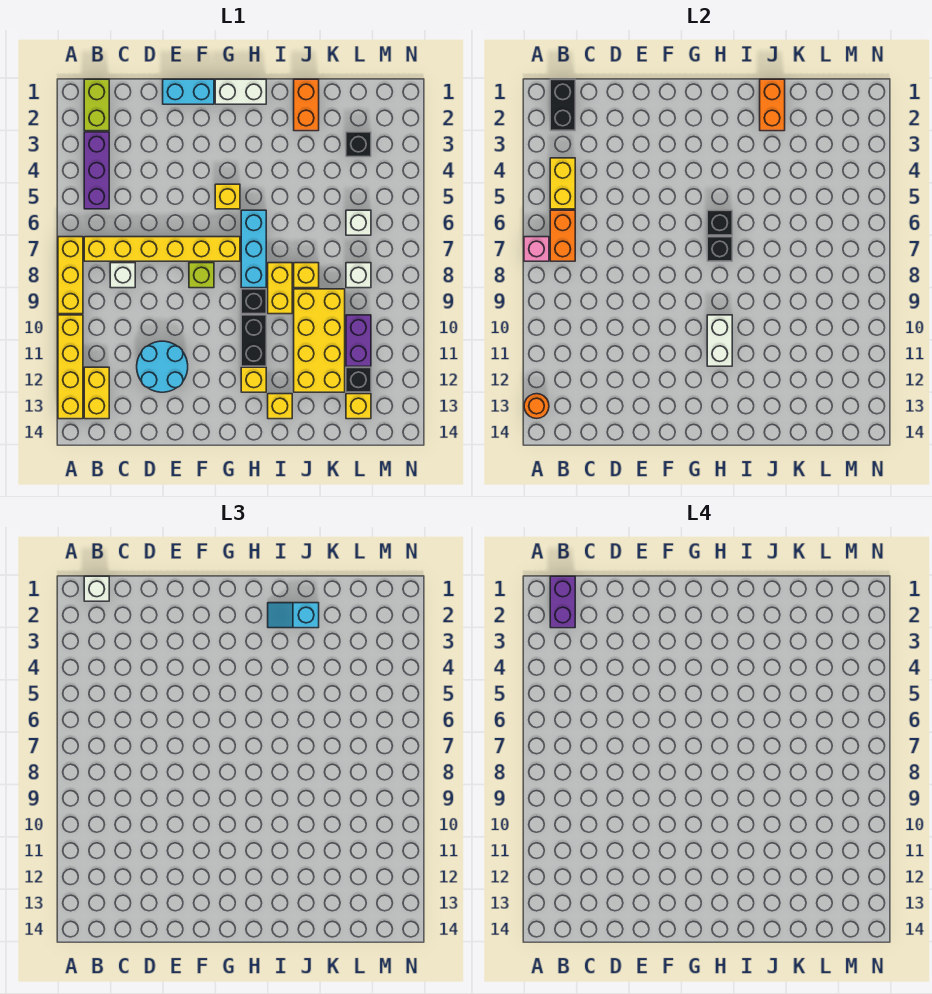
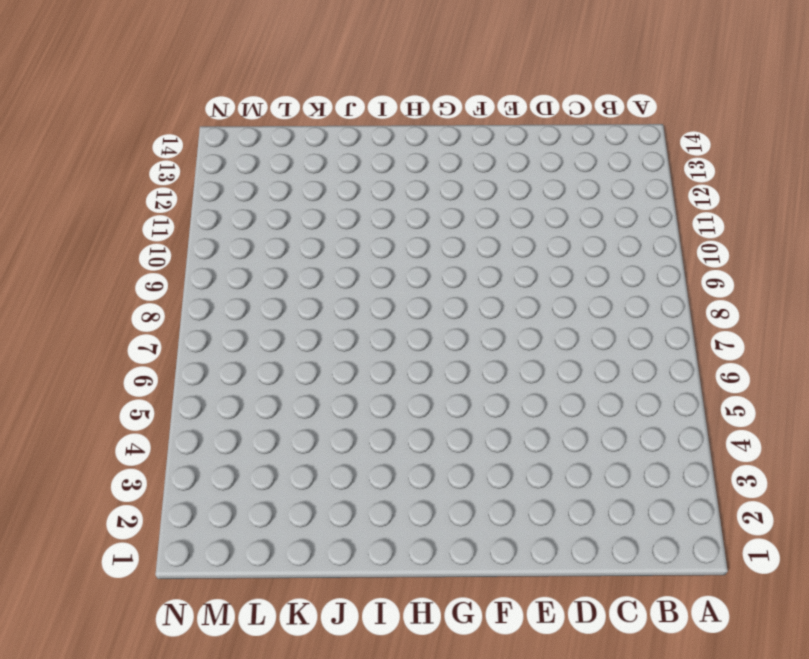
none -> yellow 1x3 brick [58,237,83,314]
none -> yellow 1x4 brick [58,315,83,419]
none -> lime 1x2 brick [84,79,109,131]
none -> purple 1x3 brick [84,132,109,209]

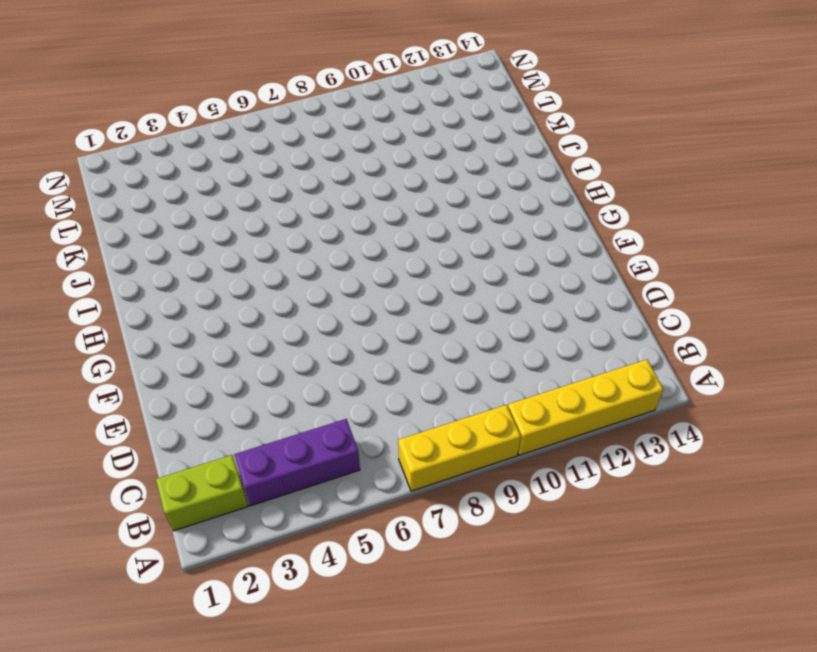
none -> yellow 1x6 brick [84,237,240,261]
none -> yellow 1x2 brick [84,367,109,419]
none -> white 1x1 brick [110,263,135,288]
none -> cyan 2x2 round brick [137,341,188,392]

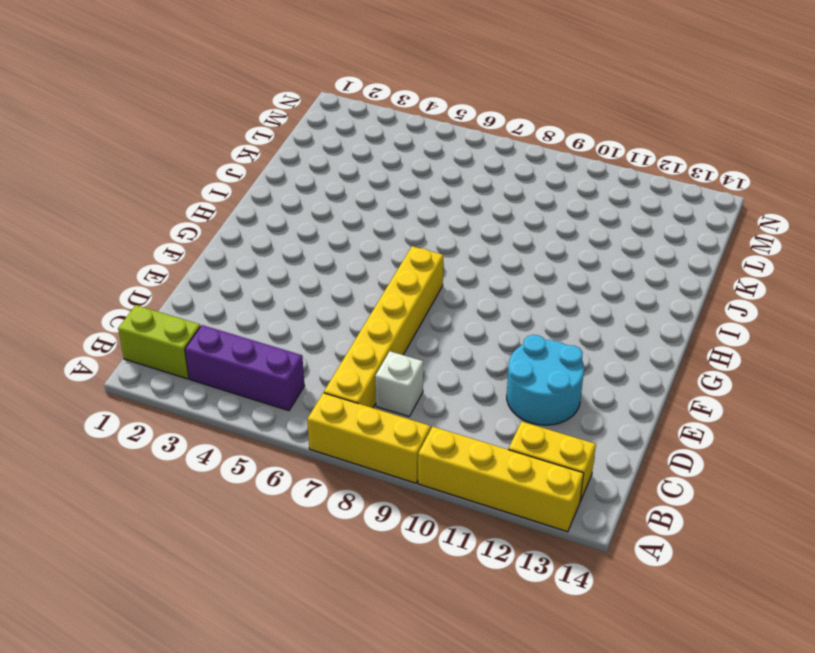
none -> cyan 1x2 brick [163,79,214,104]
none -> lime 1x1 brick [189,263,214,288]
none -> white 1x2 brick [215,79,266,104]
none -> yellow 1x1 brick [215,184,240,209]

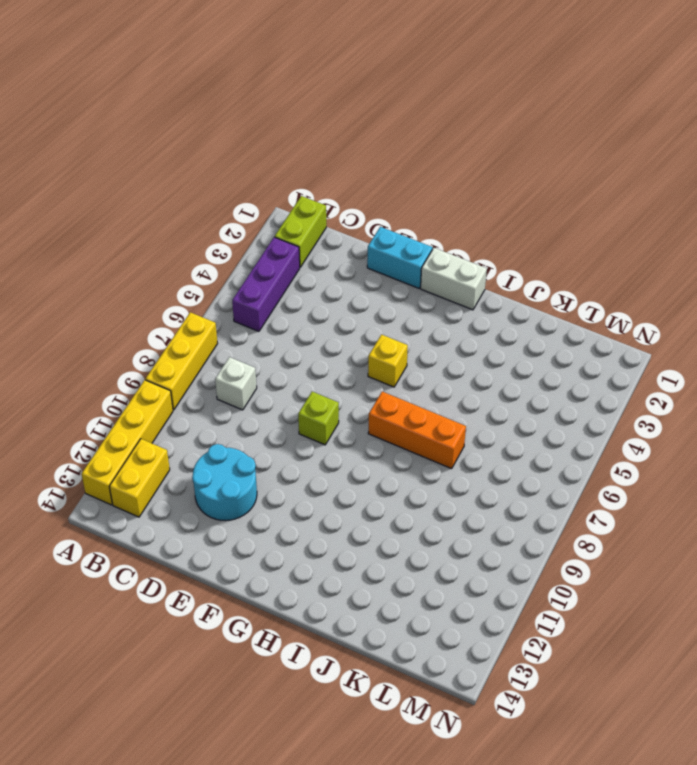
orange 1x3 brick [368,392,466,469] -> cyan 1x3 brick [241,210,266,288]
none -> yellow 1x6 brick [84,237,240,261]
none -> black 1x1 brick [241,289,266,314]
none -> black 1x2 brick [241,315,266,366]
none -> yellow 1x1 brick [241,367,266,392]

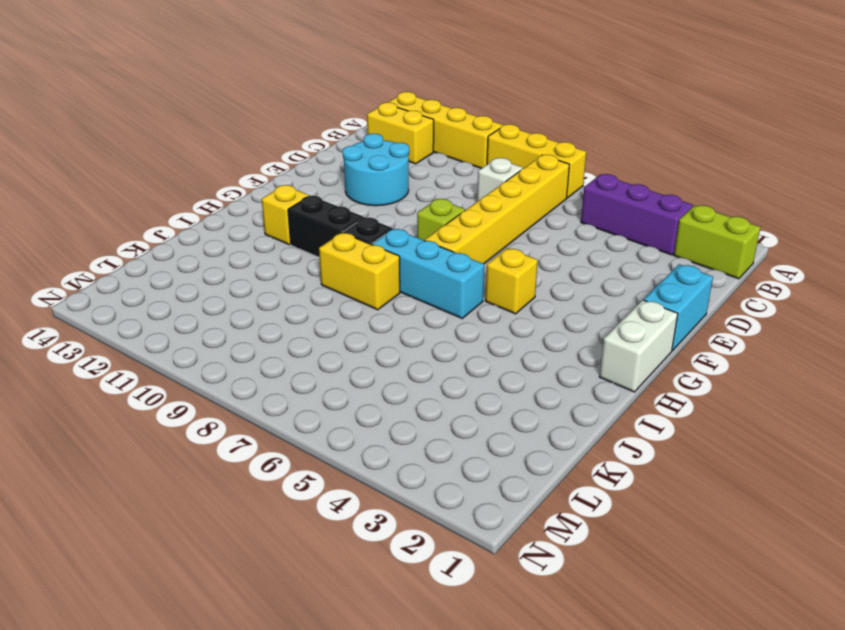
none -> yellow 1x1 brick [268,394,292,419]
none -> orange 1x2 brick [294,79,319,131]
none -> yellow 1x1 brick [294,263,319,288]
none -> yellow 2x4 brick [294,289,345,392]

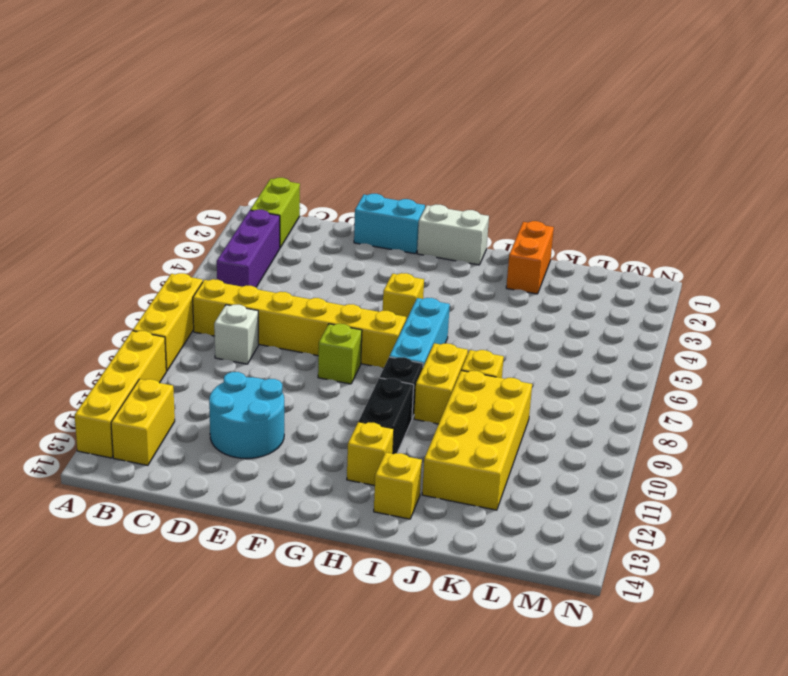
none -> black 1x1 brick [346,132,371,157]
none -> white 1x1 brick [346,210,371,235]
none -> white 1x1 brick [346,263,371,288]
none -> purple 1x2 brick [346,315,371,366]

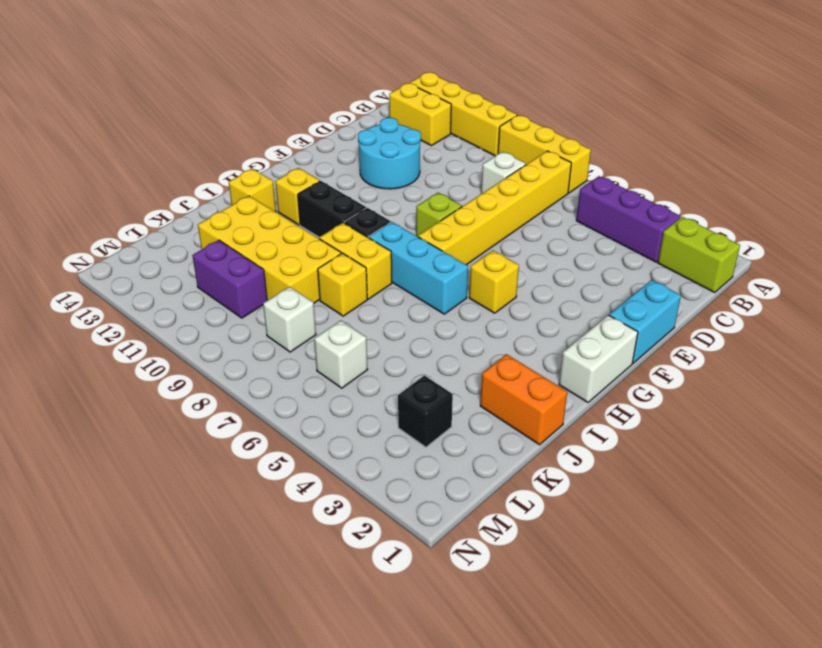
none -> black 1x1 brick [346,367,371,392]
none -> yellow 1x1 brick [346,394,371,419]
none -> pink 1x1 brick [524,237,549,261]
none -> orange 1x1 round brick [524,394,549,418]

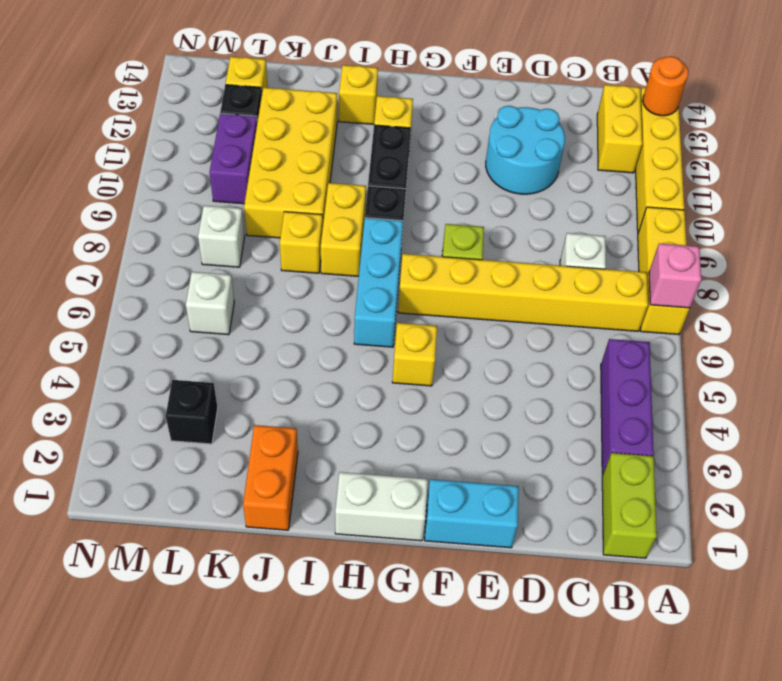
none -> black 1x2 brick [550,79,575,131]
none -> yellow 1x2 brick [550,158,575,209]
none -> orange 1x2 brick [550,210,575,261]
none -> black 1x1 brick [707,210,732,235]

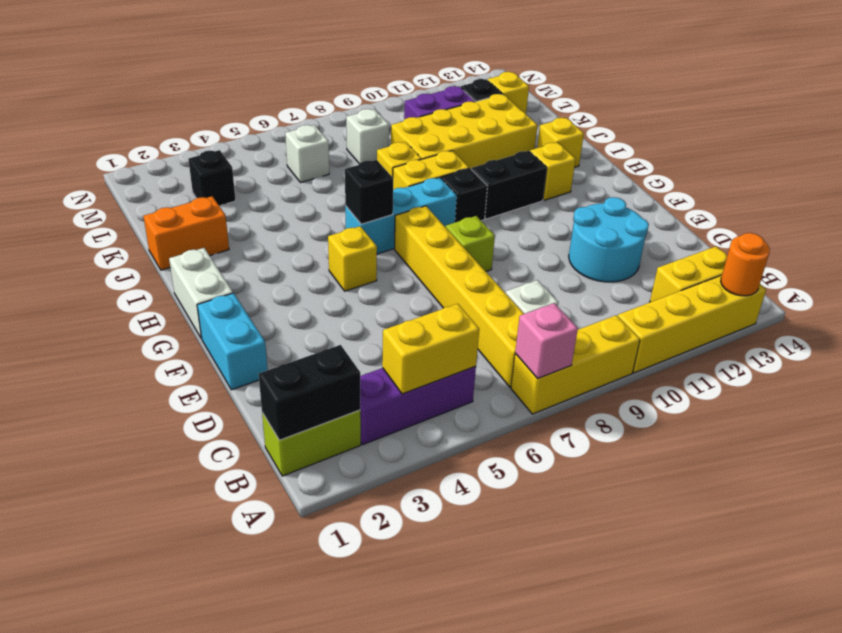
none -> orange 1x2 brick [550,210,575,261]
none -> black 1x1 brick [707,237,732,261]
none -> white 1x2 brick [707,315,732,366]
none -> orange 1x2 brick [760,79,785,131]

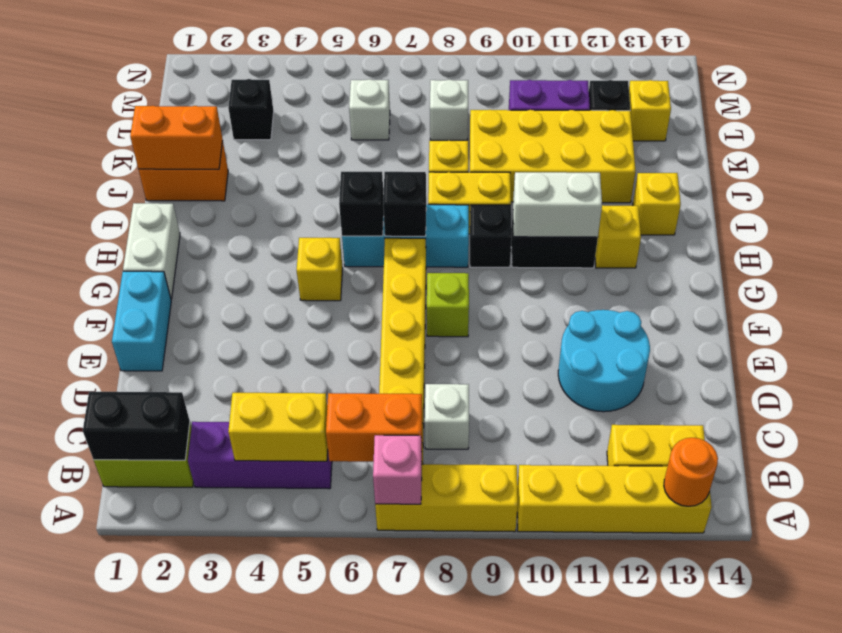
none -> white 1x1 brick [84,576,109,601]
none -> cyan 1x2 slope [268,603,319,628]
none -> purple 1x2 brick [550,576,575,628]

